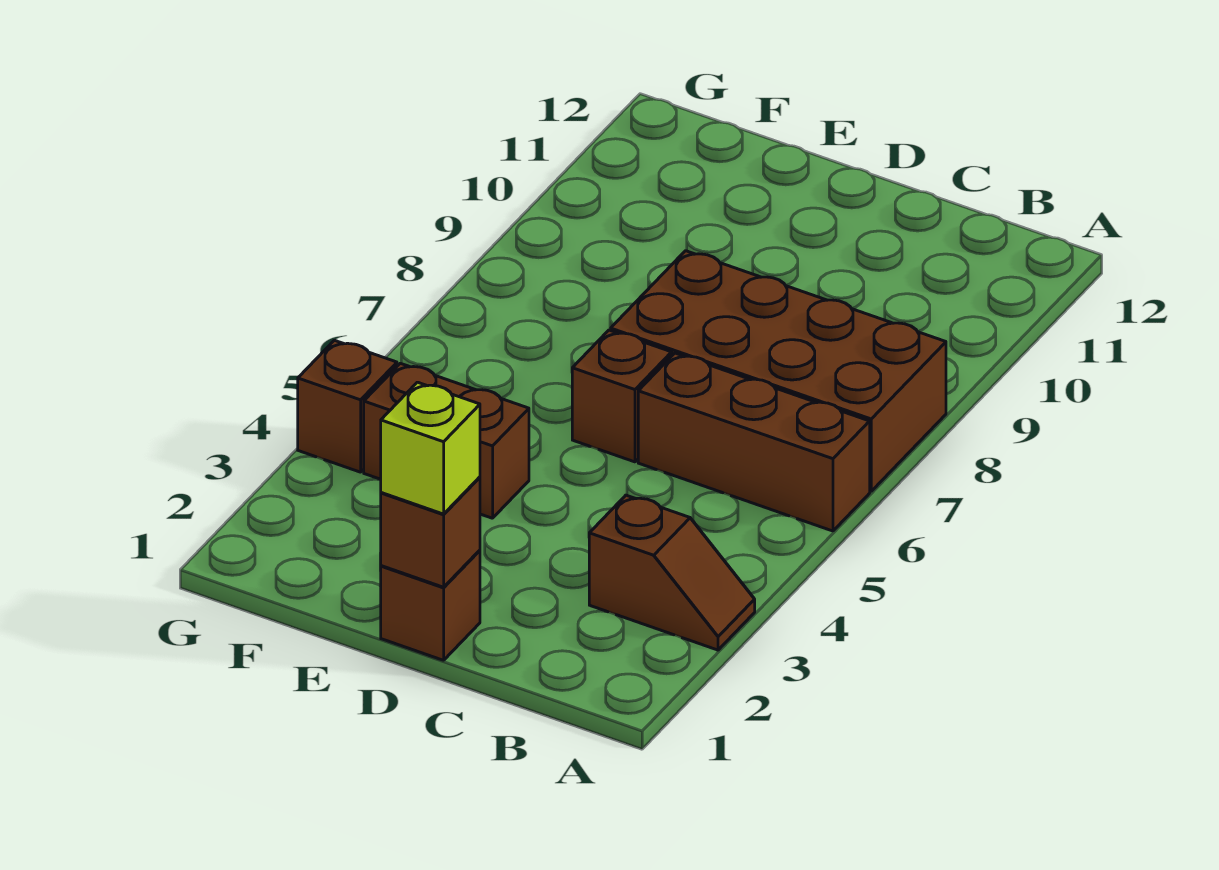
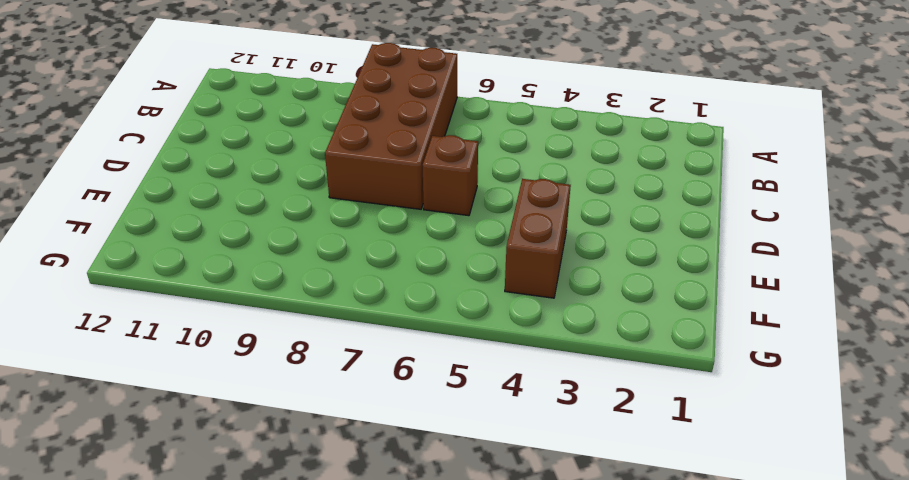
none -> brown 1x2 slope [589,495,755,650]
none -> brown 1x3 brick [638,353,870,531]

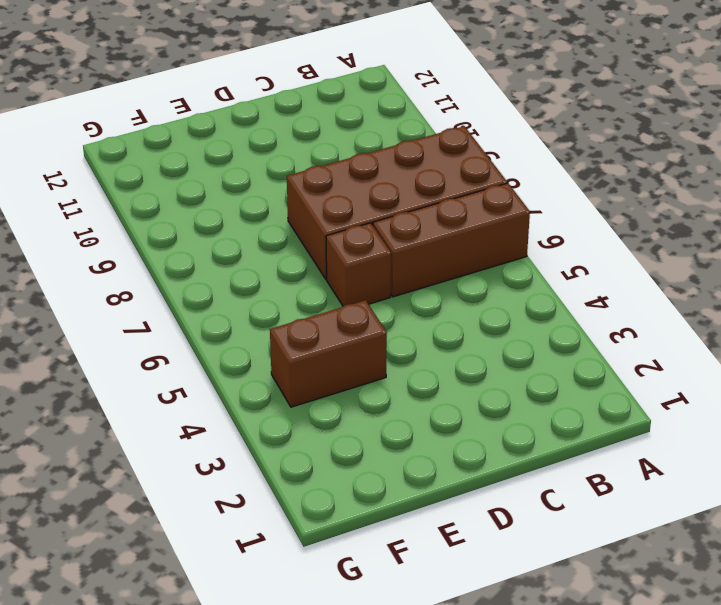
none -> brown 1x2 slope [589,495,755,650]
none -> brown 1x1 brick [381,550,480,660]

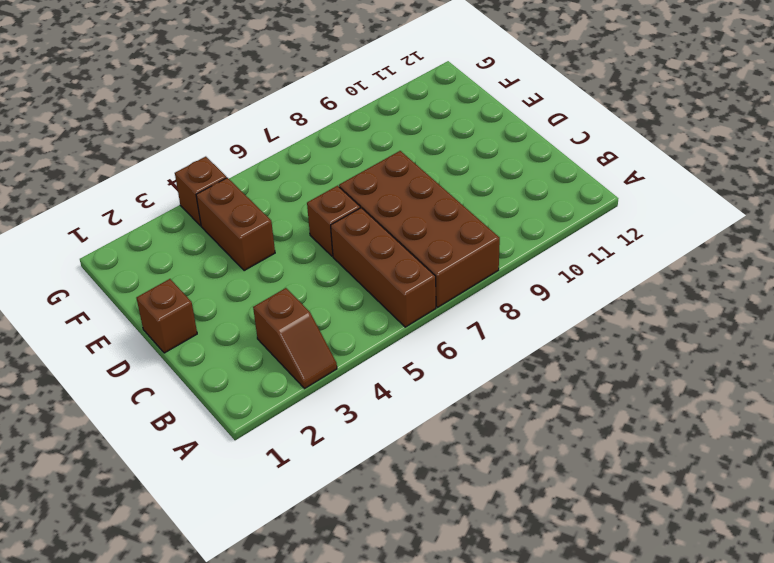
none -> brown 1x1 brick [380,477,480,587]
none -> lime 1x1 brick [381,382,480,514]

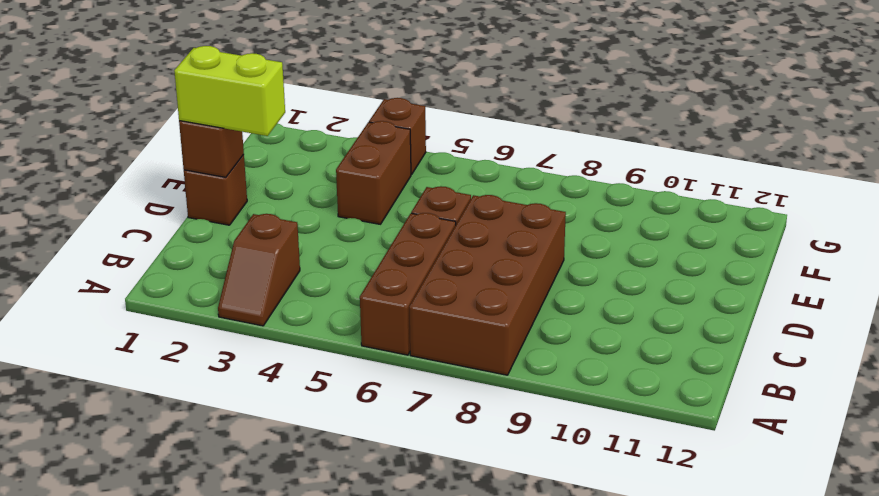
lime 1x2 brick [174,46,285,136] -> lime 1x1 brick [381,382,480,514]

